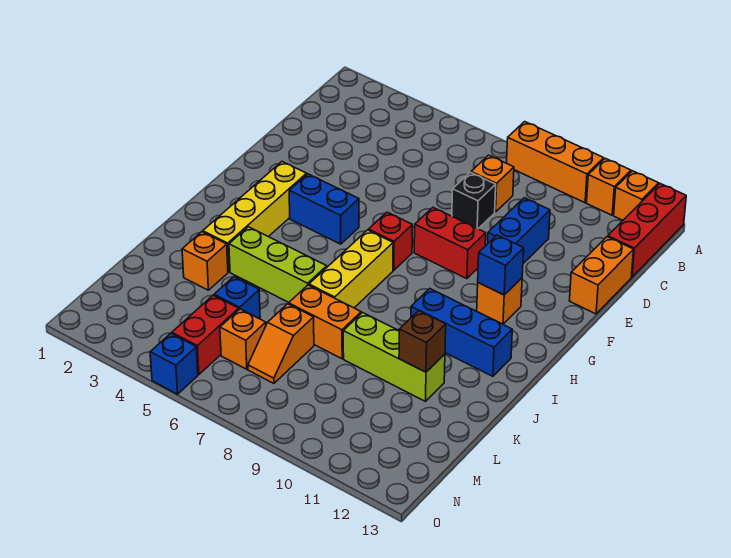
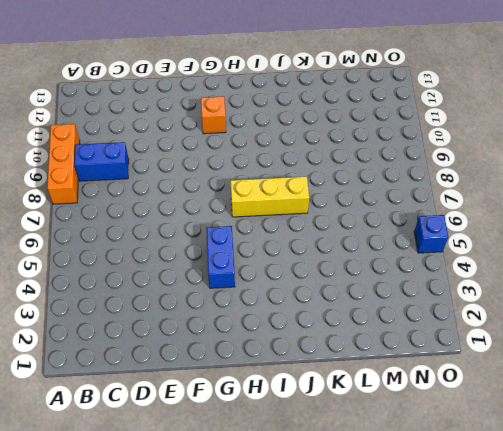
blue 1x2 brick [74,142,129,181] -> blue 1x2 brick moved to [488,198,550,263]
none -> orange 1x1 brick [586,158,631,215]
none -> orange 1x1 brick [614,171,659,220]
none -> red 1x3 brick [608,184,686,277]

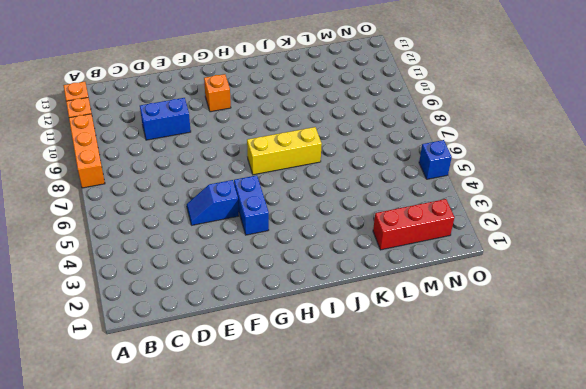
blue 1x2 slope [187,180,239,225] -> none
red 1x3 brick [373,199,454,250] -> red 1x3 brick moved to [608,184,686,277]
none -> orange 1x1 brick [471,155,514,212]
none -> black 1x1 brick [452,172,496,229]
none -> orange 1x2 brick [570,237,634,314]

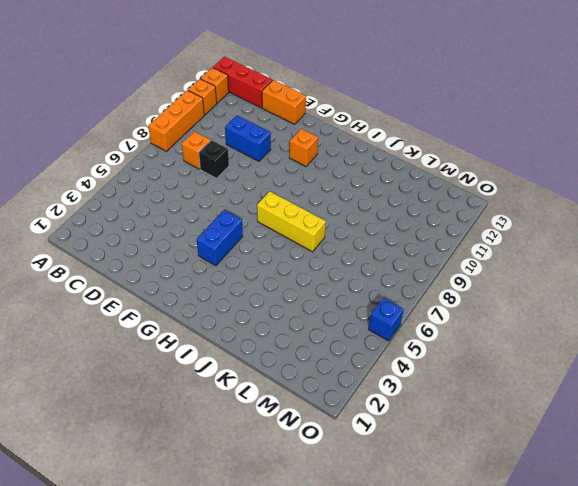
none -> red 1x2 brick [414,208,486,279]
none -> yellow 1x4 brick [203,162,307,272]
none -> red 1x1 brick [369,212,412,270]

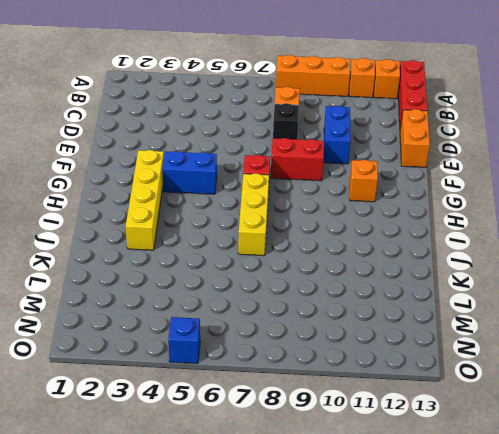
none -> blue 1x3 brick [411,289,512,376]
none -> lime 1x3 brick [229,227,327,302]
none -> orange 1x1 brick [182,232,228,290]

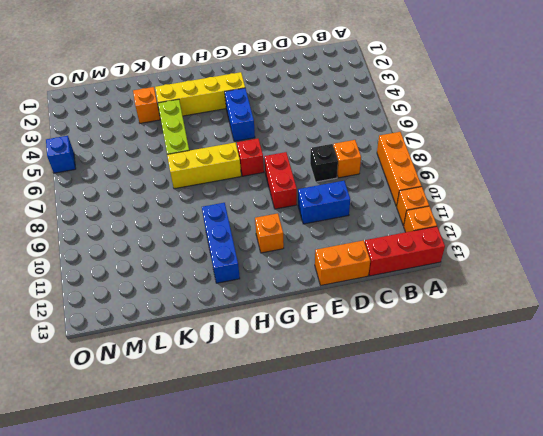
none -> orange 1x2 brick [289,285,361,359]
none -> lime 1x3 brick [343,313,445,401]
none -> blue 1x1 brick [214,277,260,319]

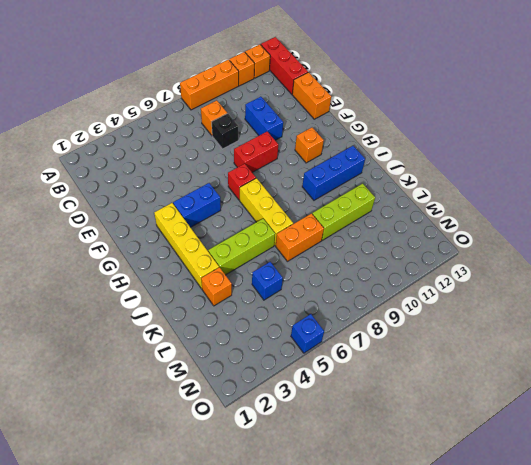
none -> orange 1x2 slope [248,304,314,383]
none -> red 1x2 brick [172,295,239,375]
none -> orange 1x1 brick [220,309,266,369]

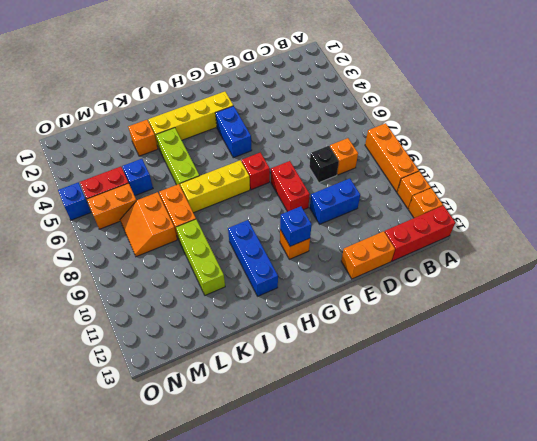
orange 2x2 slope [120,192,177,257] -> orange 1x2 slope [248,304,314,383]
orange 1x2 brick [87,183,136,229] -> orange 1x1 brick [220,309,266,369]
none -> brown 1x1 brick [399,311,446,372]

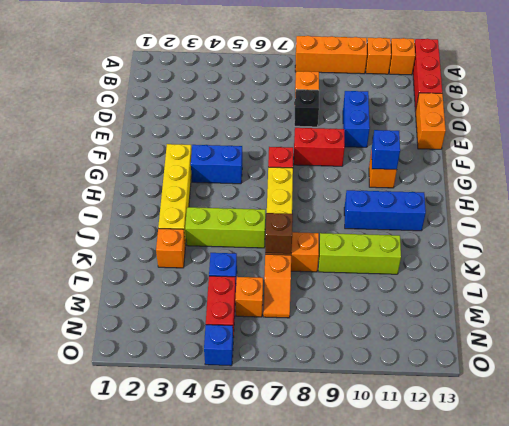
brown 1x1 brick [265,213,293,254] -> brown 1x1 brick moved to [399,311,446,372]

